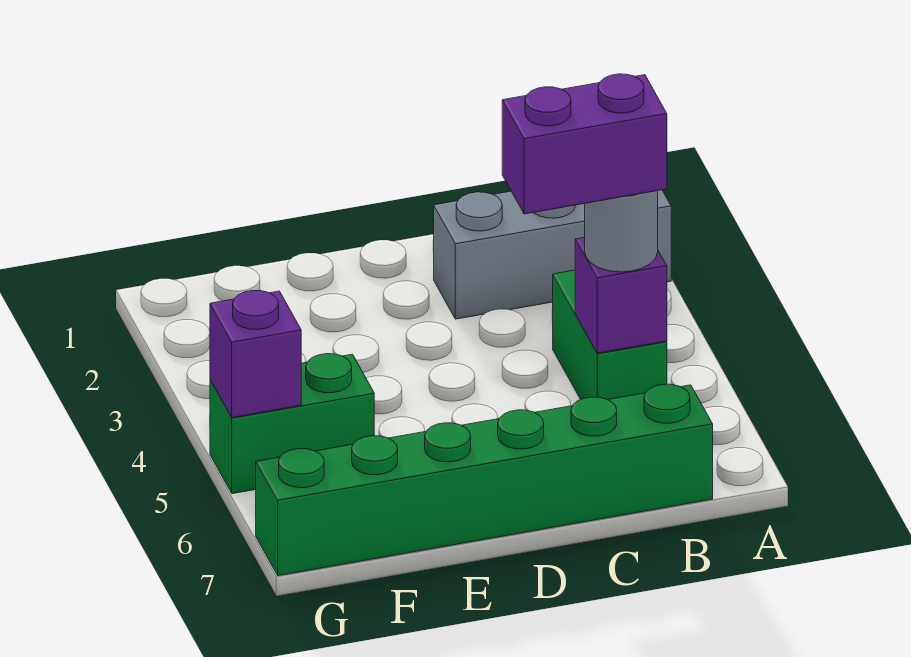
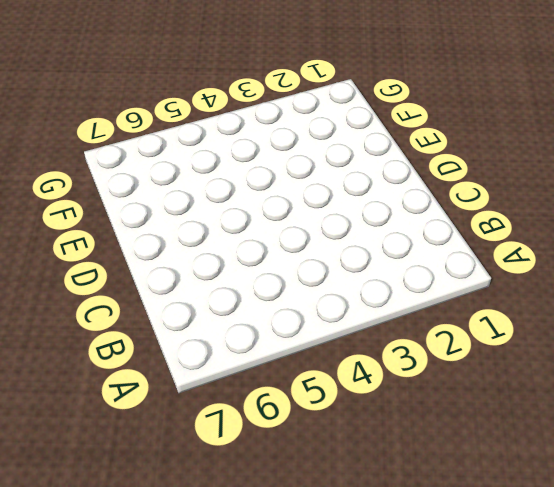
none -> grey 1x3 brick [434,190,671,319]
none -> green 1x2 brick [553,270,667,400]

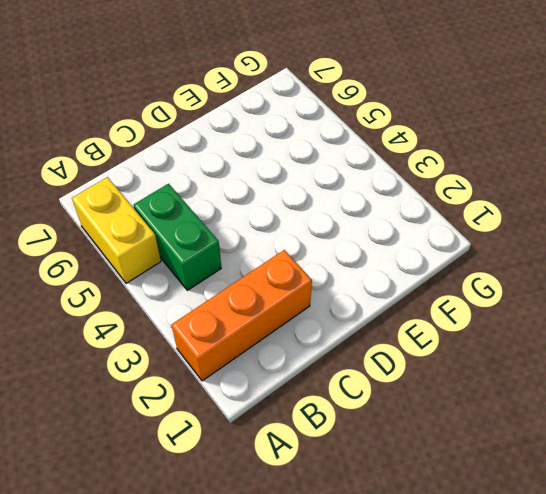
orange 1x3 brick [172,250,312,381] -> grey 1x3 brick [434,190,671,319]
yellow 1x2 brick [72,177,161,283] -> none
none -> green 1x6 brick [256,384,713,576]
none -> green 1x2 brick [210,354,374,494]

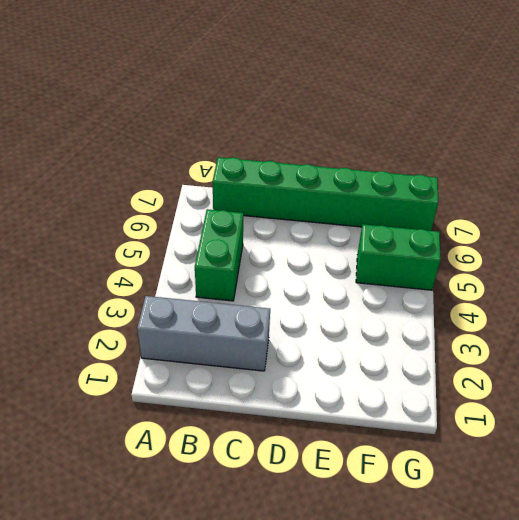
none -> purple 1x1 brick [575,237,667,353]
none -> purple 1x1 brick [210,291,301,418]

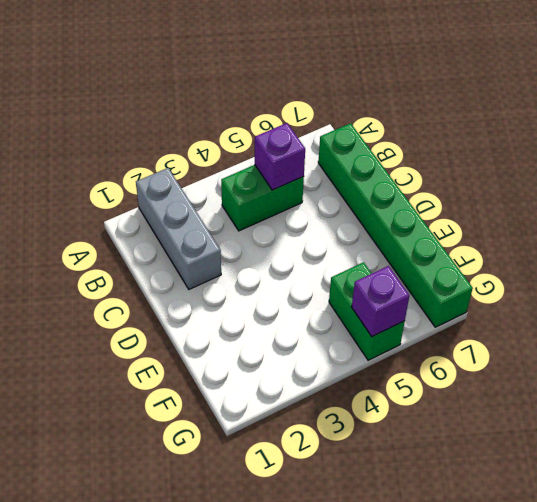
none -> grey 1x1 round brick [585,191,658,272]
none -> purple 1x2 brick [502,74,667,214]

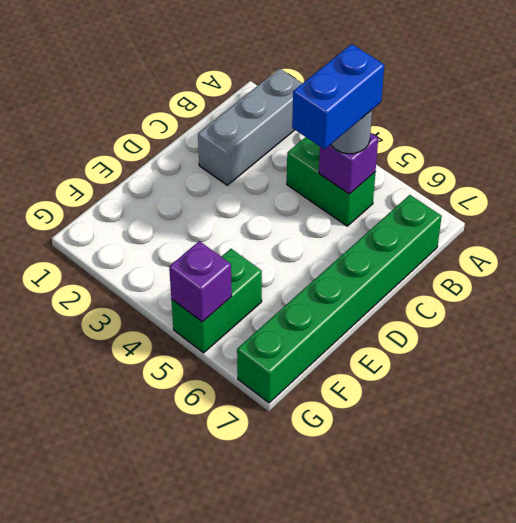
blue 1x2 brick [292,44,384,149] -> purple 1x2 brick [502,74,667,214]

